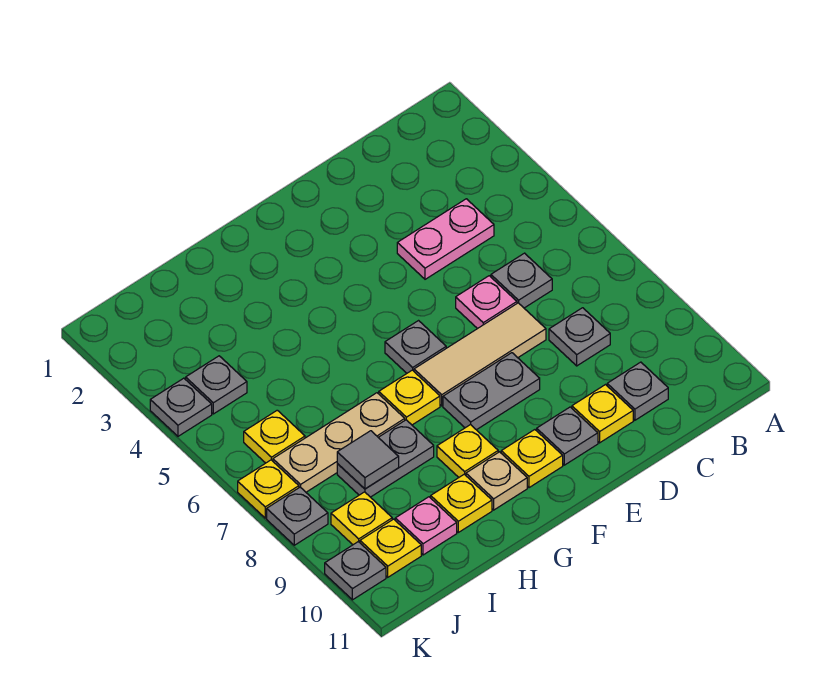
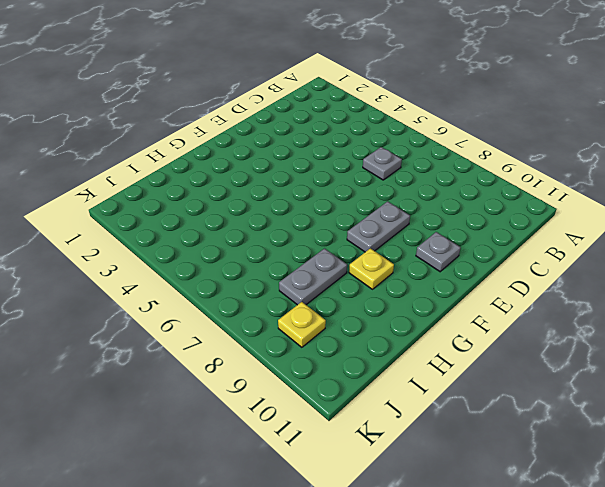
none -> pink 1x2 plate [397,199,494,279]
none -> grey 1x1 plate [549,308,610,366]
none -> grey 1x1 plate [607,362,668,420]

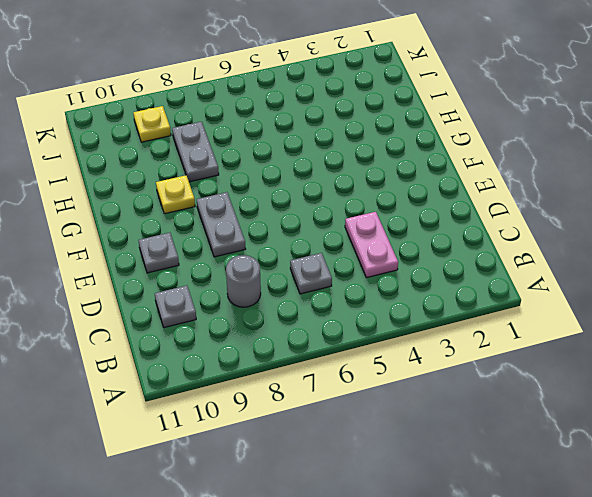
grey 1x1 round brick [226,255,261,307] -> grey 1x1 plate [549,308,610,366]
none -> pink 1x1 plate [456,276,517,329]
none -> tan 1x3 tile [414,303,546,406]
none -> yellow 1x1 plate [572,385,633,443]

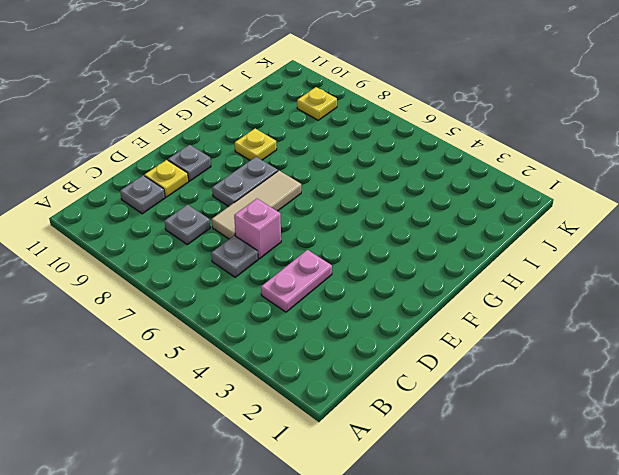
pink 1x1 brick [234,199,281,259] -> pink 1x1 plate [456,276,517,329]
none -> grey 1x1 plate [385,321,446,373]
none -> yellow 1x1 plate [501,430,563,488]
none -> yellow 1x1 plate [379,370,440,425]

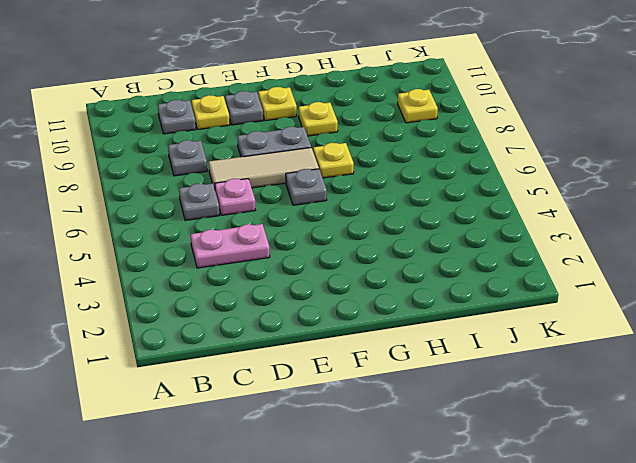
none -> tan 1x1 plate [466,452,527,510]
none -> tan 1x3 plate [273,393,405,492]
none -> grey 1x2 plate [337,420,434,497]

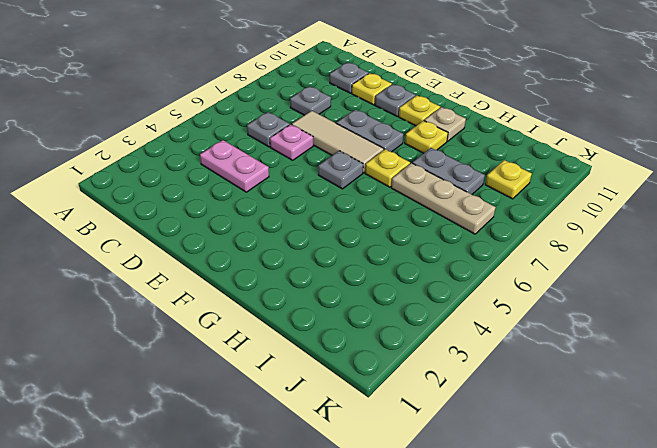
none -> yellow 1x1 plate [431,474,492,532]
none -> pink 1x1 plate [395,497,457,555]
none -> grey 1x1 plate [186,356,247,414]

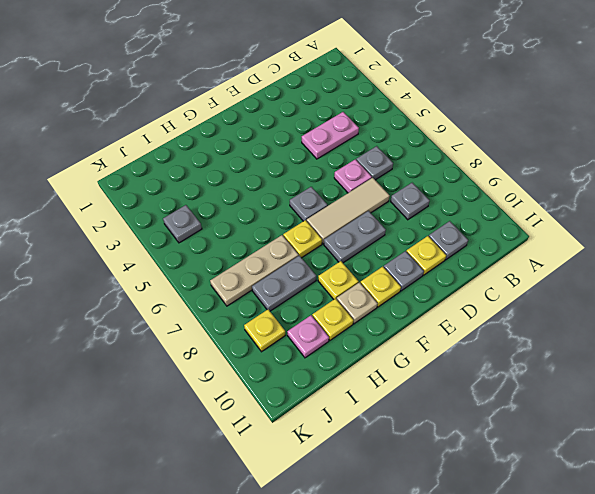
none -> yellow 1x1 plate [244,410,305,463]
none -> yellow 1x1 plate [360,519,421,577]
none -> grey 1x1 plate [150,378,212,436]

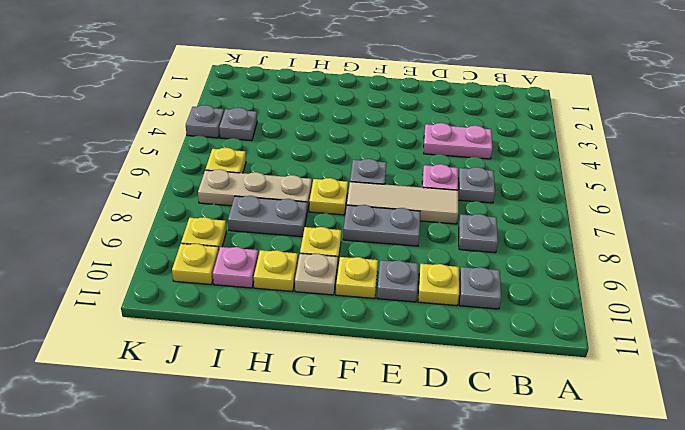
none -> yellow 1x1 plate [238,460,299,518]
none -> grey 1x1 plate [267,487,328,545]
none -> grey 1x1 plate [325,542,386,600]

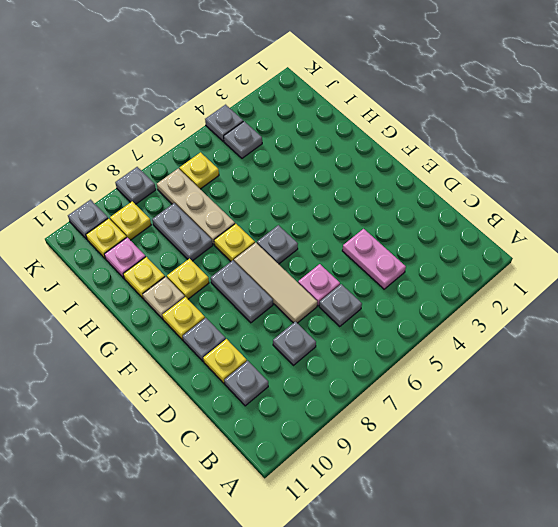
none -> yellow 1x1 plate [238,460,299,518]
none -> grey 1x1 tile [337,431,399,489]

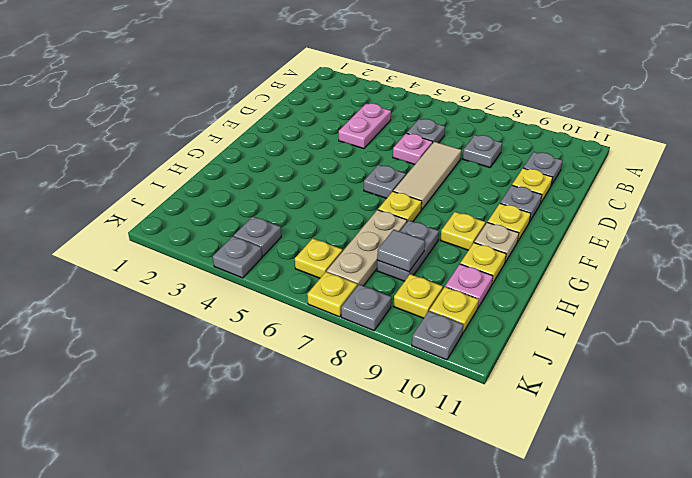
none -> grey 1x2 plate [443,353,540,430]

